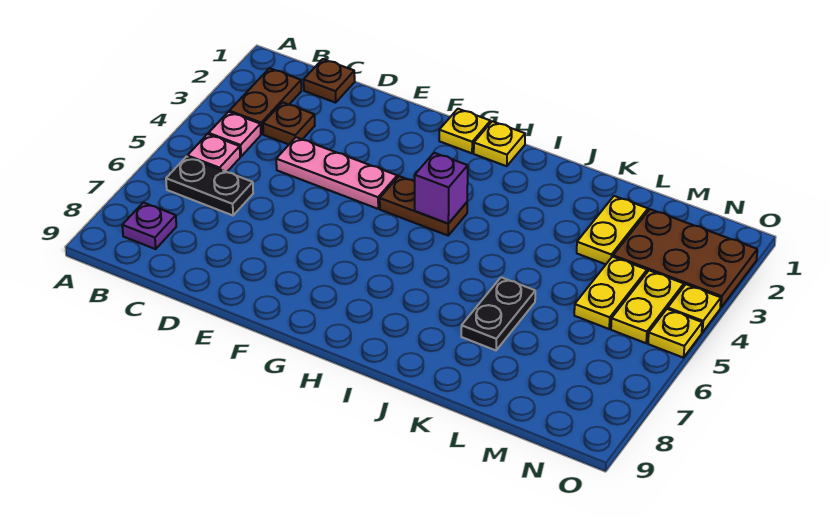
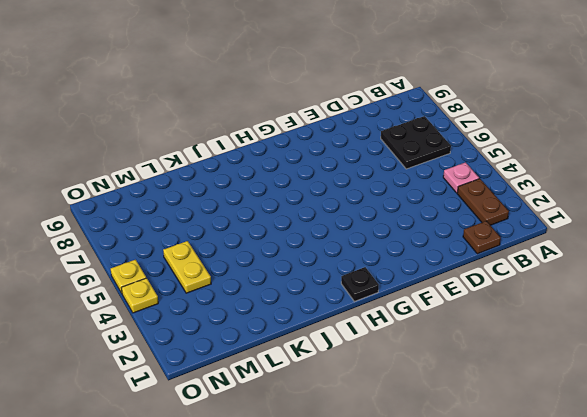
black 2x2 plate [381,116,451,169] -> black 1x2 plate [166,156,253,215]
black 1x1 plate [341,267,379,302] -> yellow 1x1 plate [474,121,525,166]
none -> pink 1x1 plate [187,134,240,172]
none -> purple 1x1 plate [122,203,176,249]
none -> brown 1x1 plate [263,102,315,144]

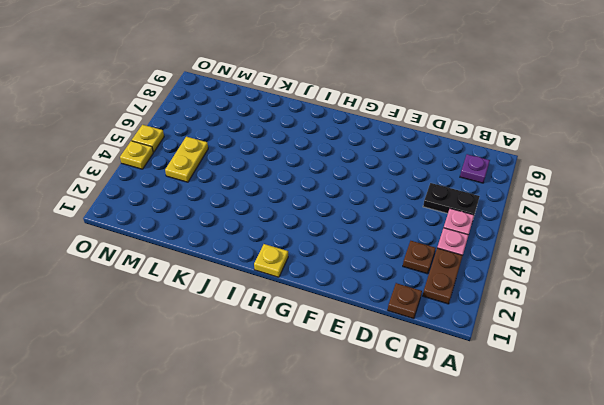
none -> pink 1x3 plate [276,137,397,209]
none -> yellow 1x1 plate [439,109,491,153]
none -> brown 1x2 plate [380,176,467,235]

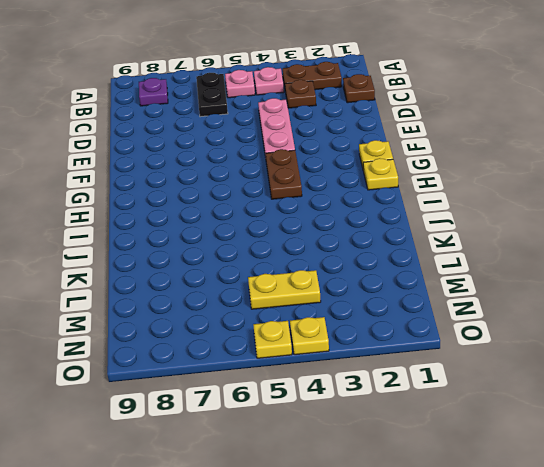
none -> black 1x2 plate [461,277,535,350]
none -> yellow 1x2 plate [577,196,648,264]
none -> brown 2x3 plate [613,209,757,308]

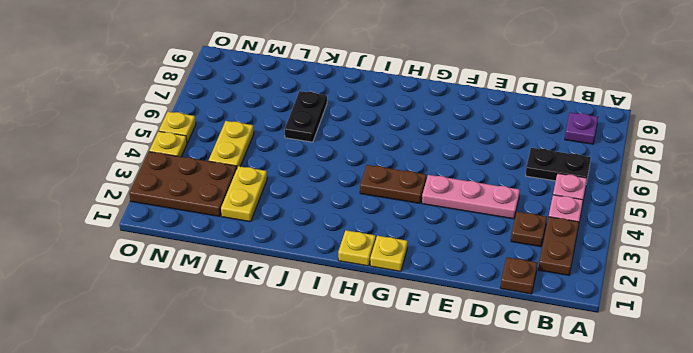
none -> yellow 1x2 plate [611,270,684,343]
none -> purple 1x1 brick [415,153,468,224]

